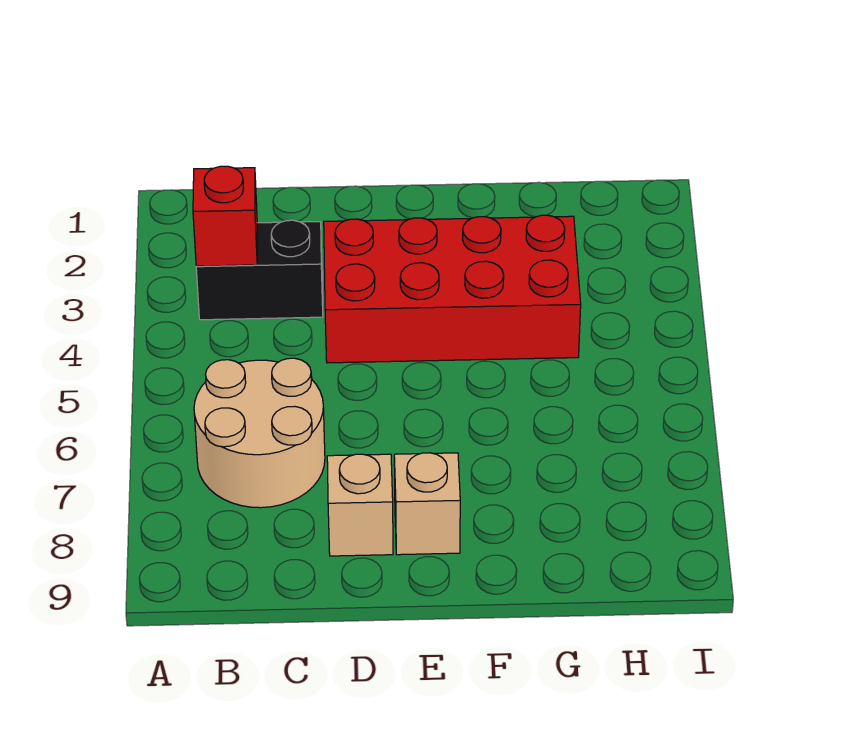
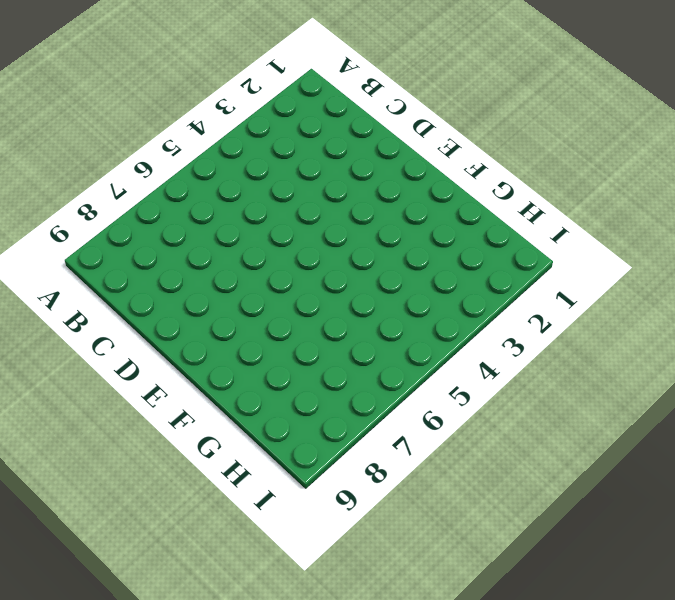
none -> black 1x2 brick [196,220,323,320]
none -> tan 2x2 round brick [194,358,325,508]

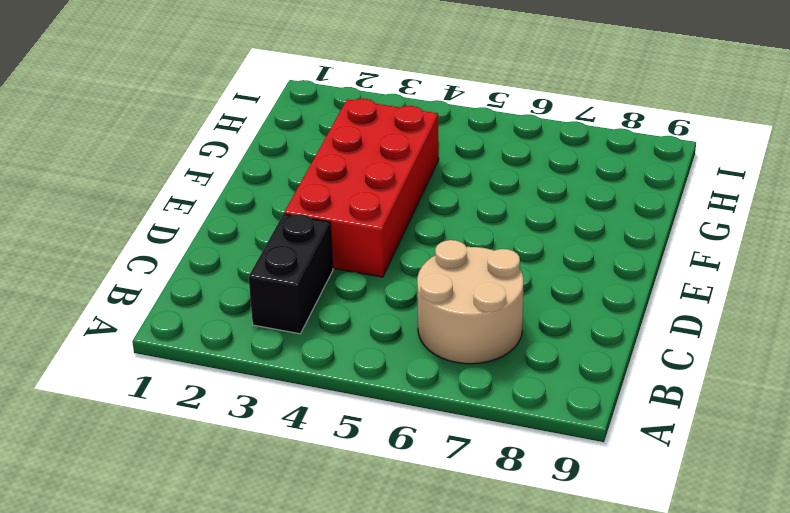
none -> tan 1x1 brick [327,454,393,556]
none -> tan 1x1 brick [394,453,460,555]

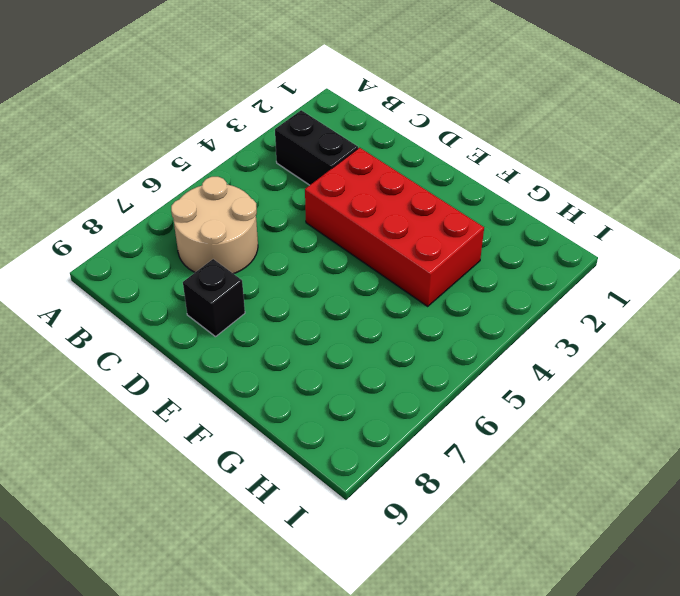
black 1x1 brick [183,259,245,337] -> tan 1x1 brick [327,454,393,556]
none -> tan 1x1 brick [394,453,460,555]
none -> red 1x1 brick [193,166,257,266]

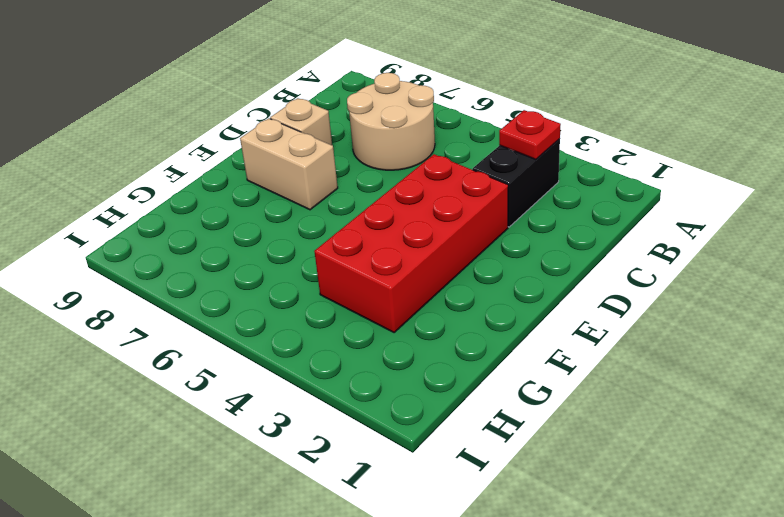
red 1x1 plate [499,110,561,160] -> red 1x1 brick [193,166,257,266]
tan 1x2 brick [240,118,338,210] -> tan 1x1 brick [394,453,460,555]

